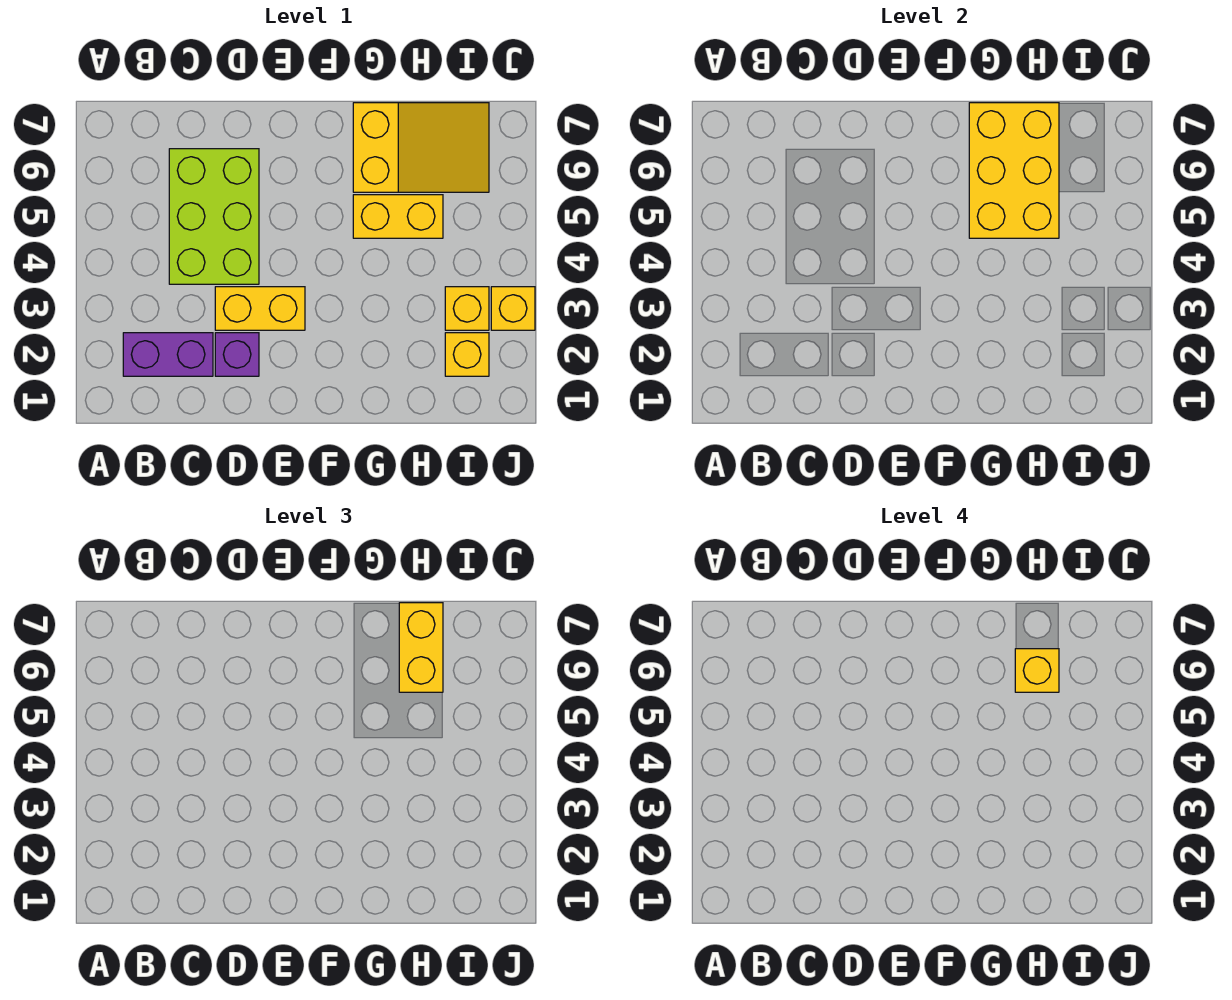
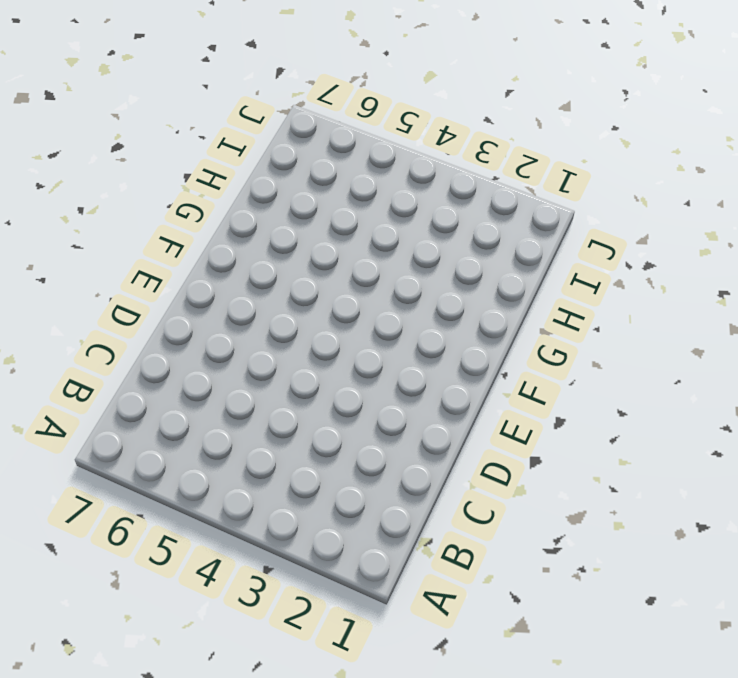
none -> purple 1x2 brick [123,333,213,376]
none -> lime 2x3 brick [169,149,259,284]
none -> purple 1x1 brick [215,333,259,376]

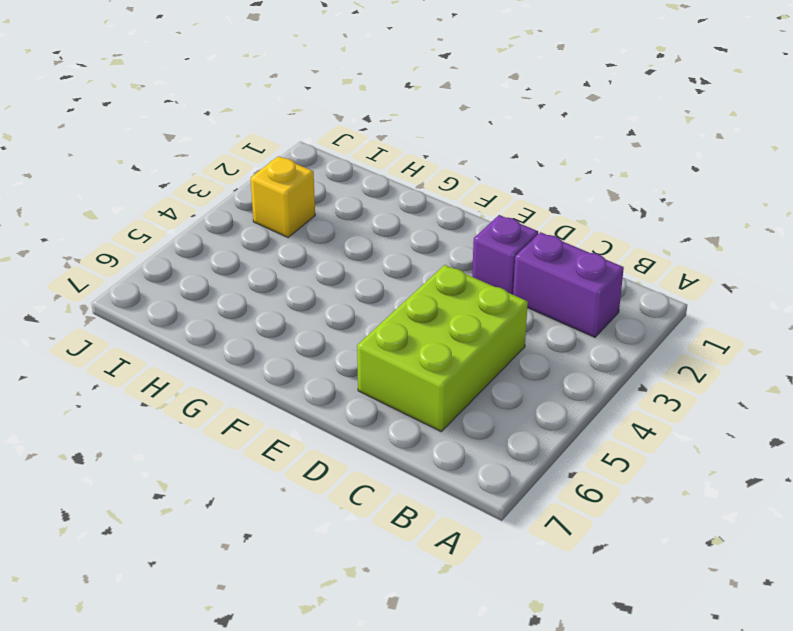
none -> yellow 1x2 brick [215,287,305,330]
none -> yellow 1x2 brick [353,195,443,238]
none -> yellow 2x3 slope [353,103,489,192]

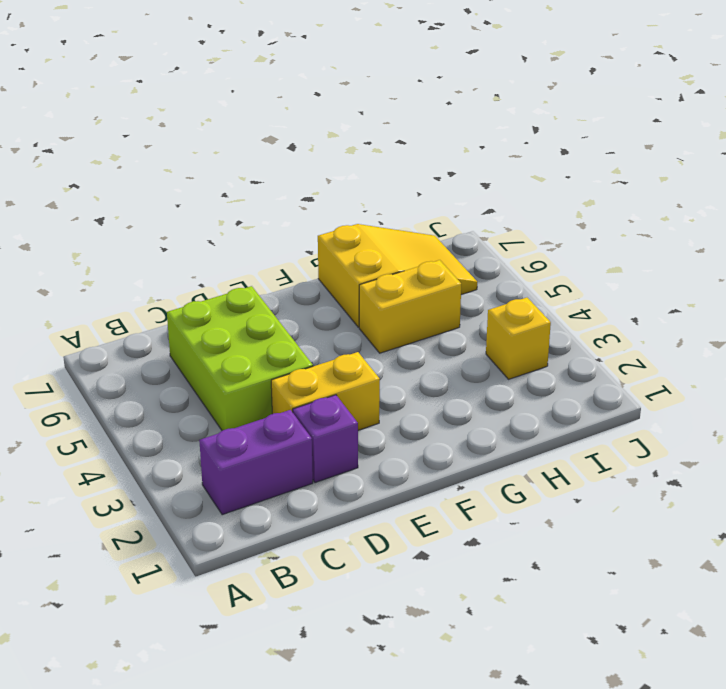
none -> yellow 1x1 brick [445,333,489,376]
none -> yellow 1x1 brick [491,287,535,330]
none -> yellow 2x3 brick [969,103,1059,238]

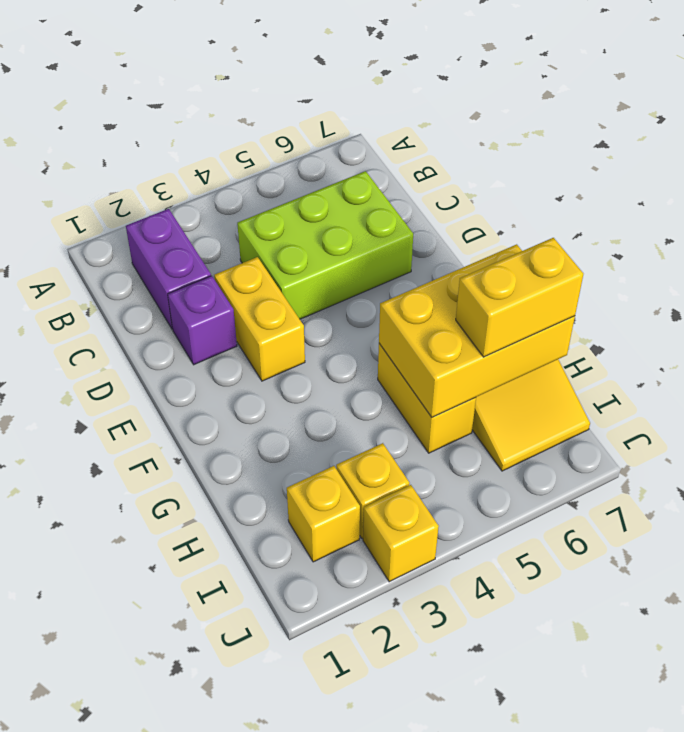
none -> yellow 1x1 brick [1015,649,1059,692]

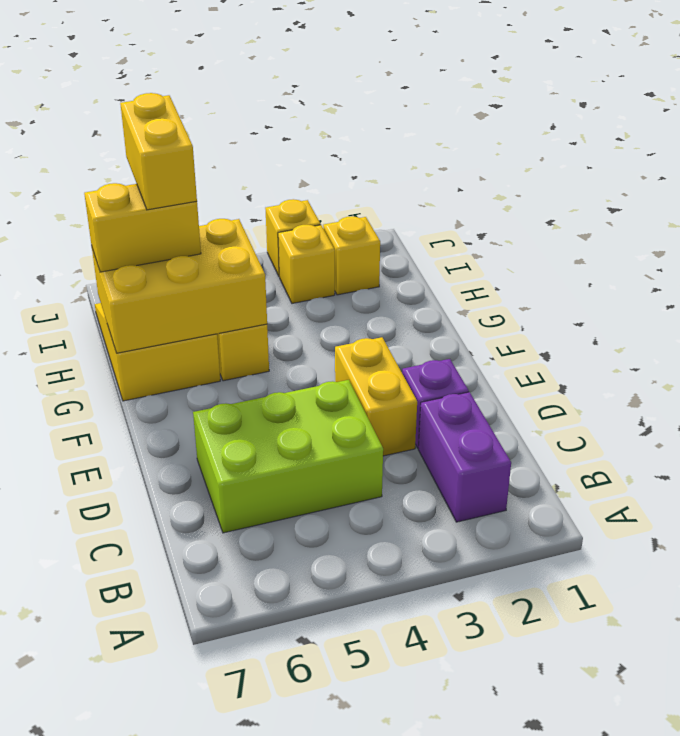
yellow 1x2 brick [120,93,197,210] -> yellow 1x1 brick [1015,649,1059,692]

